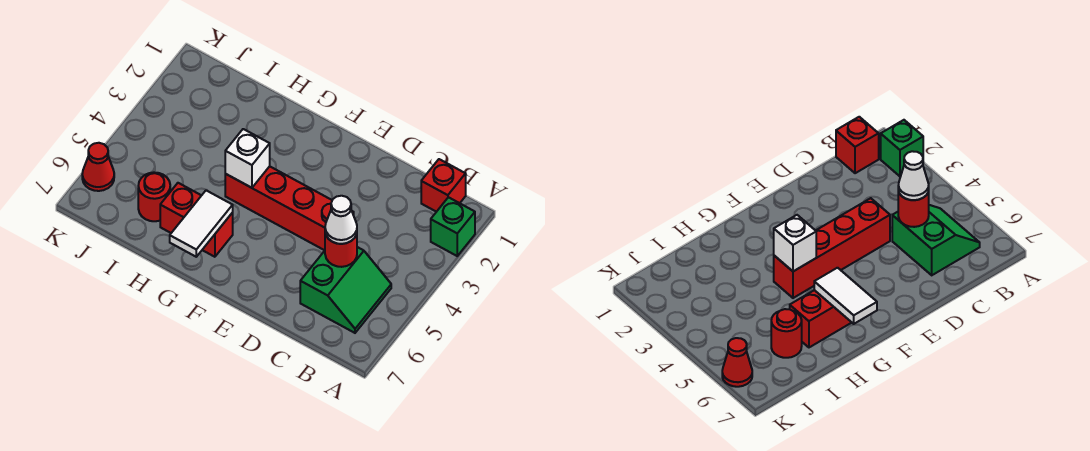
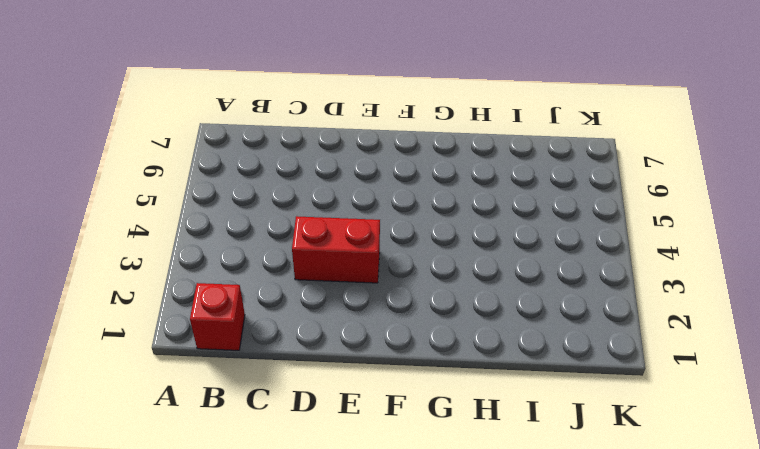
red 1x2 brick [292,216,380,283] -> red 1x2 brick moved to [160,183,233,257]
none -> green 1x1 brick [431,197,475,256]
none -> green 2x2 slope [300,247,391,333]

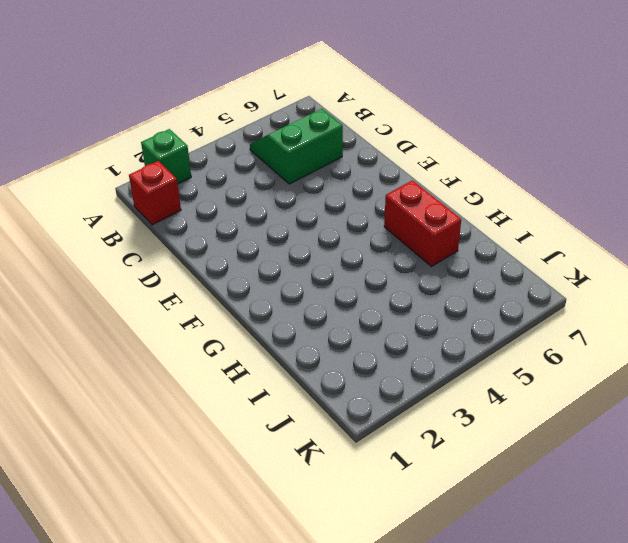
none -> red 1x4 brick [225,166,354,250]
none -> red 1x1 round brick [138,172,170,221]

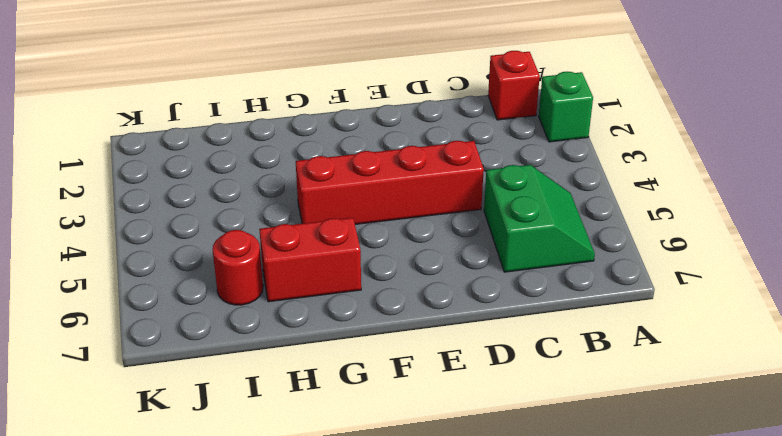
none -> red 1x1 cone [82,143,114,191]
none -> red 1x1 round brick [325,233,357,267]

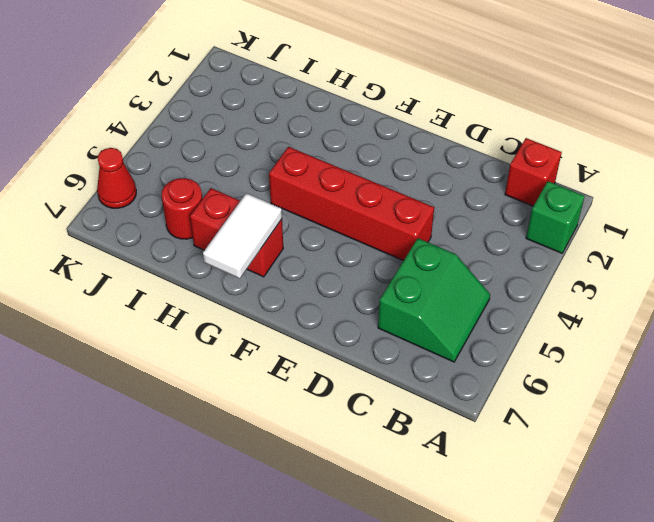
none -> red 1x1 round brick [325,233,357,267]
none -> white 1x1 brick [225,129,270,188]

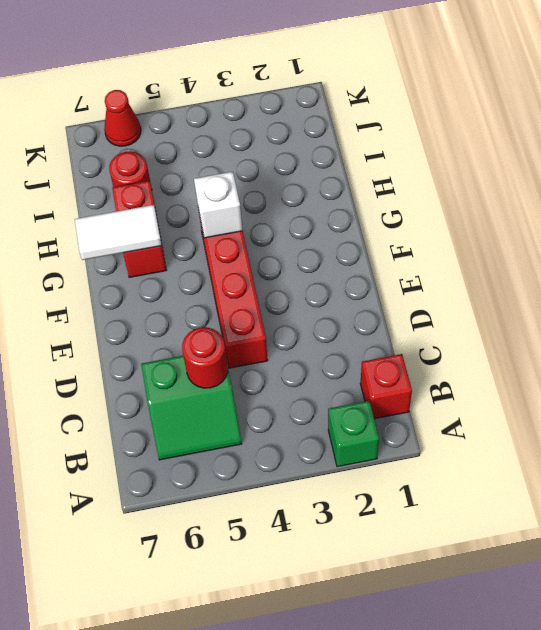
none -> white 1x1 cone [325,196,357,244]

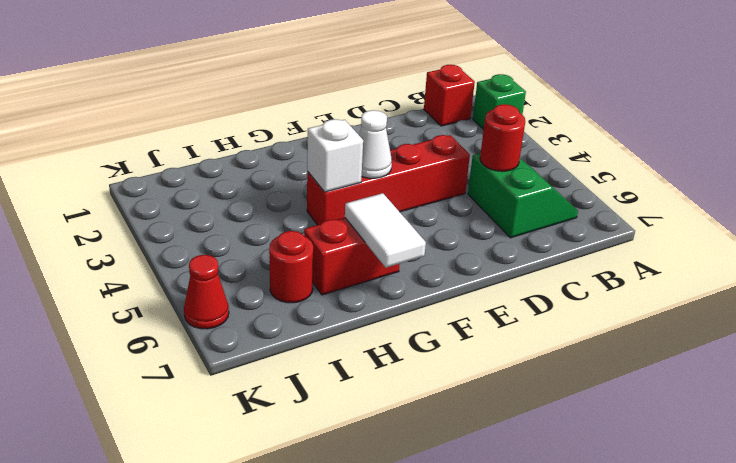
white 1x1 cone [359,110,392,178] -> white 1x1 cone moved to [325,196,357,244]

